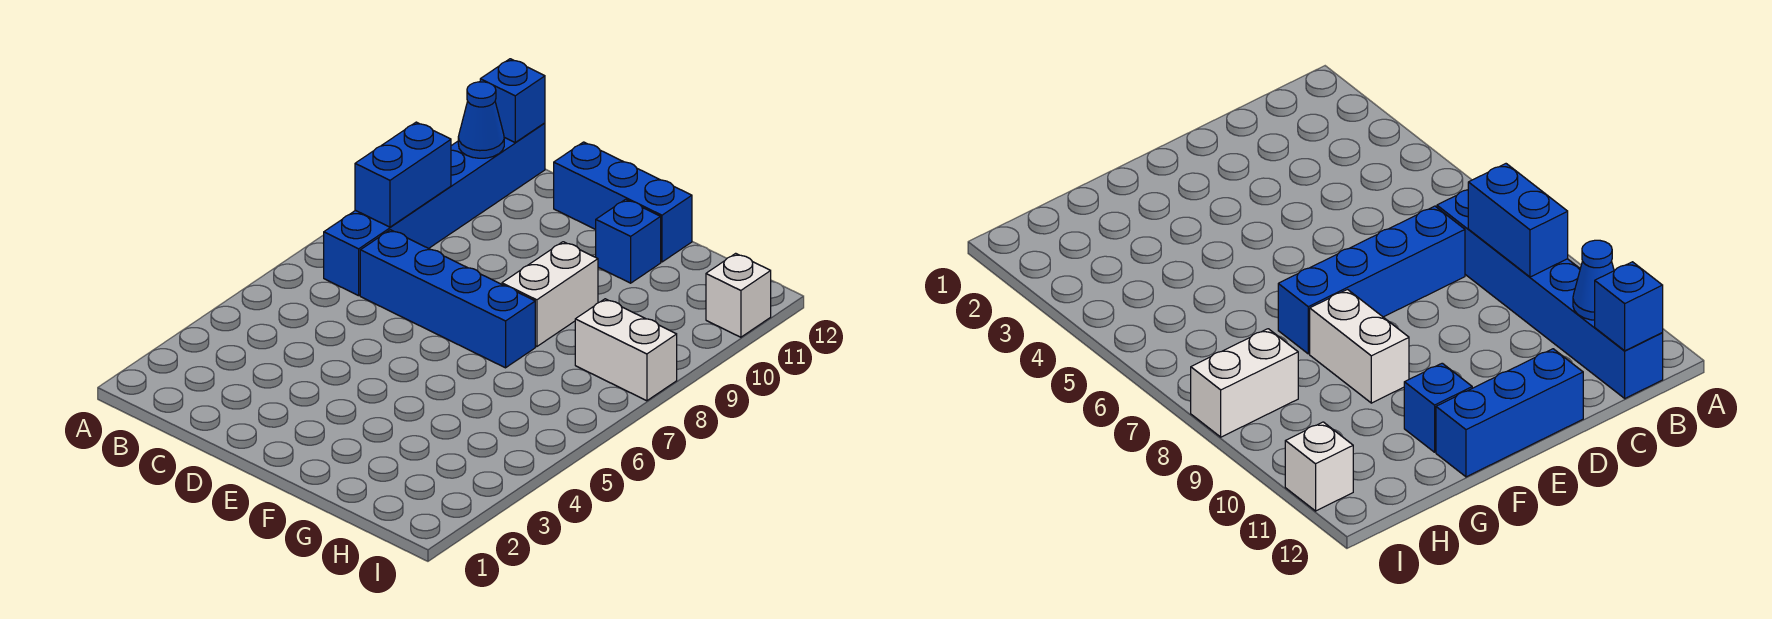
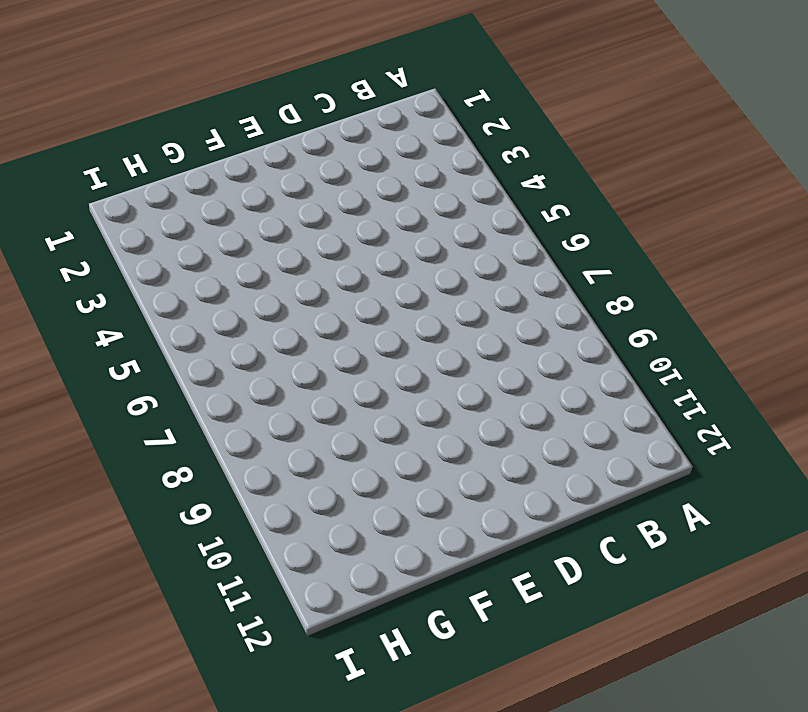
none -> blue 1x6 brick [324,123,545,296]
none -> blue 1x4 brick [360,230,535,368]

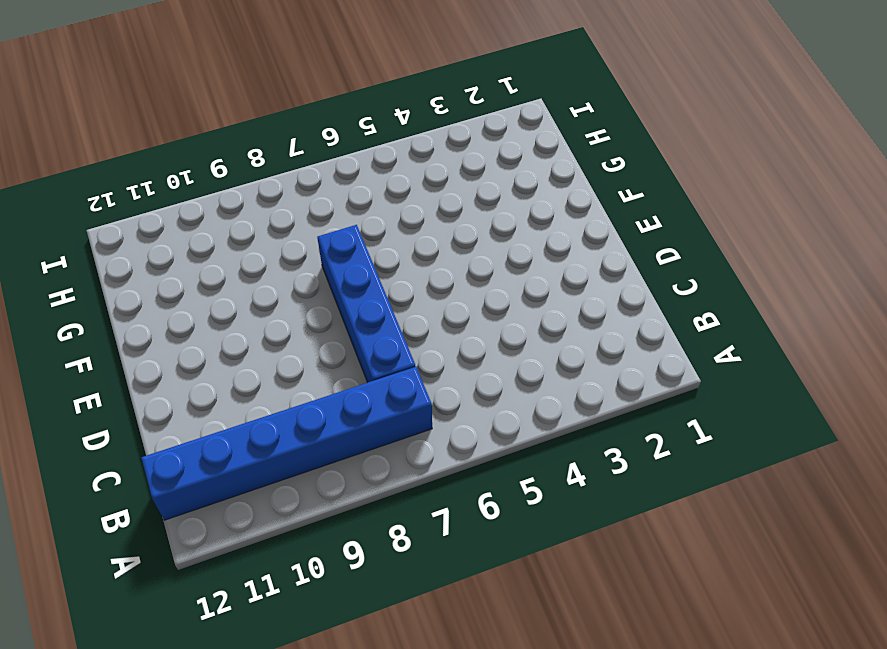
none -> blue 1x3 brick [554,142,692,262]
none -> white 1x2 brick [502,242,598,347]

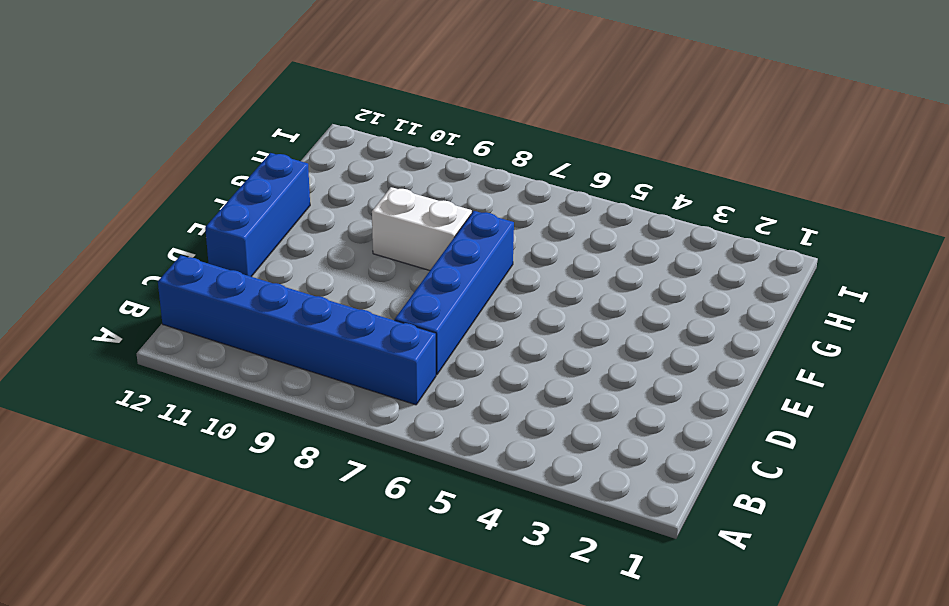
none -> blue 1x1 brick [596,199,661,283]
none -> white 1x2 brick [575,299,677,401]

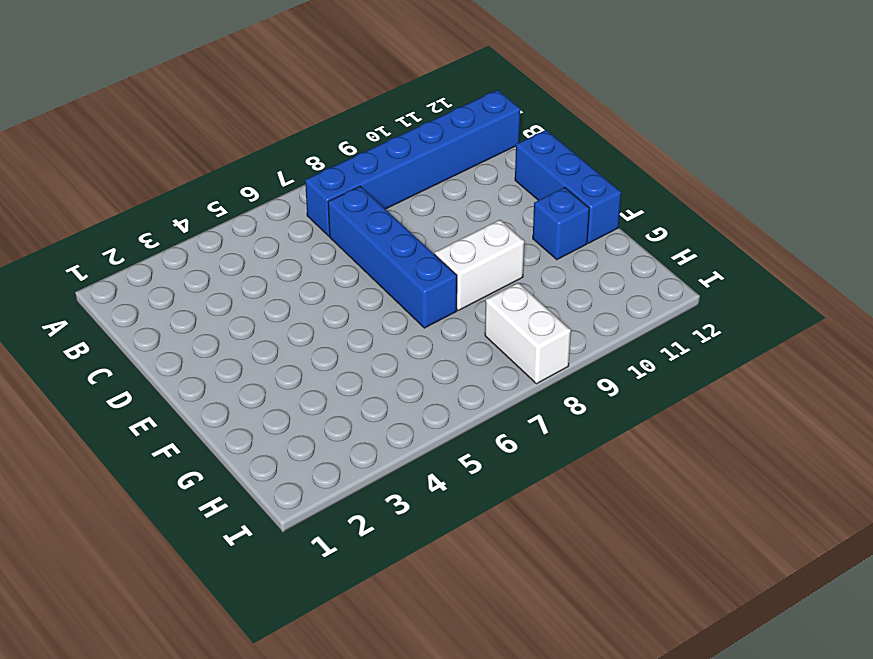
none -> white 1x1 brick [706,253,771,337]
none -> blue 1x2 brick [355,122,451,227]

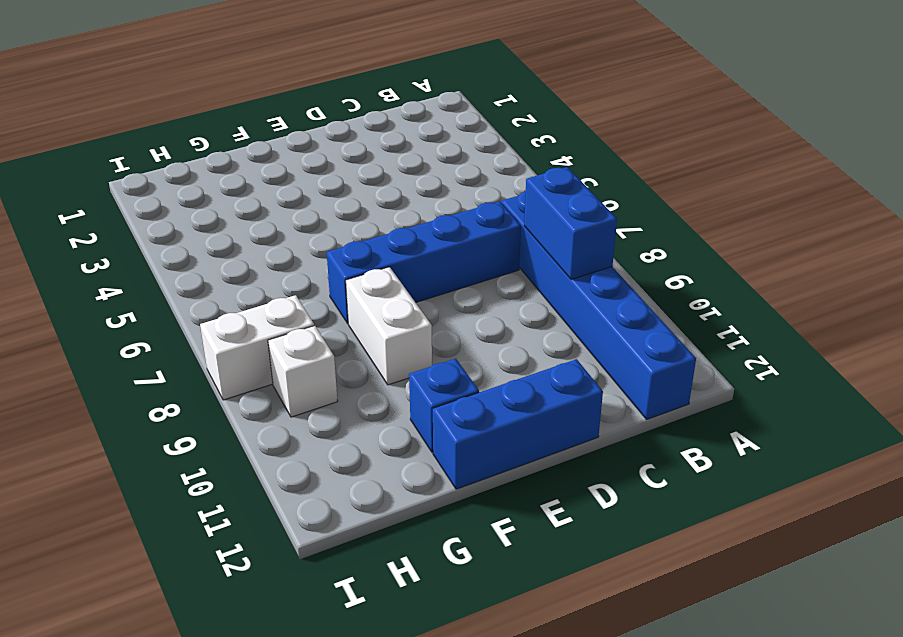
white 1x1 brick [268,326,338,417] -> white 1x1 brick moved to [706,253,771,337]
none -> blue 1x1 cone [458,82,504,158]
none -> blue 1x1 brick [480,59,545,143]

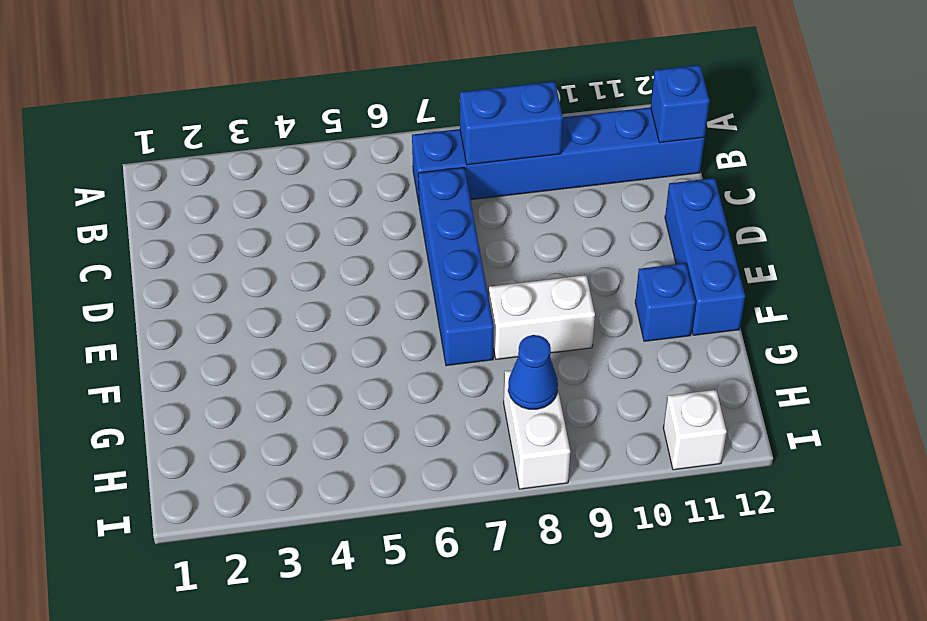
blue 1x1 cone [508,335,558,409] -> blue 1x1 cone moved to [458,82,504,158]

